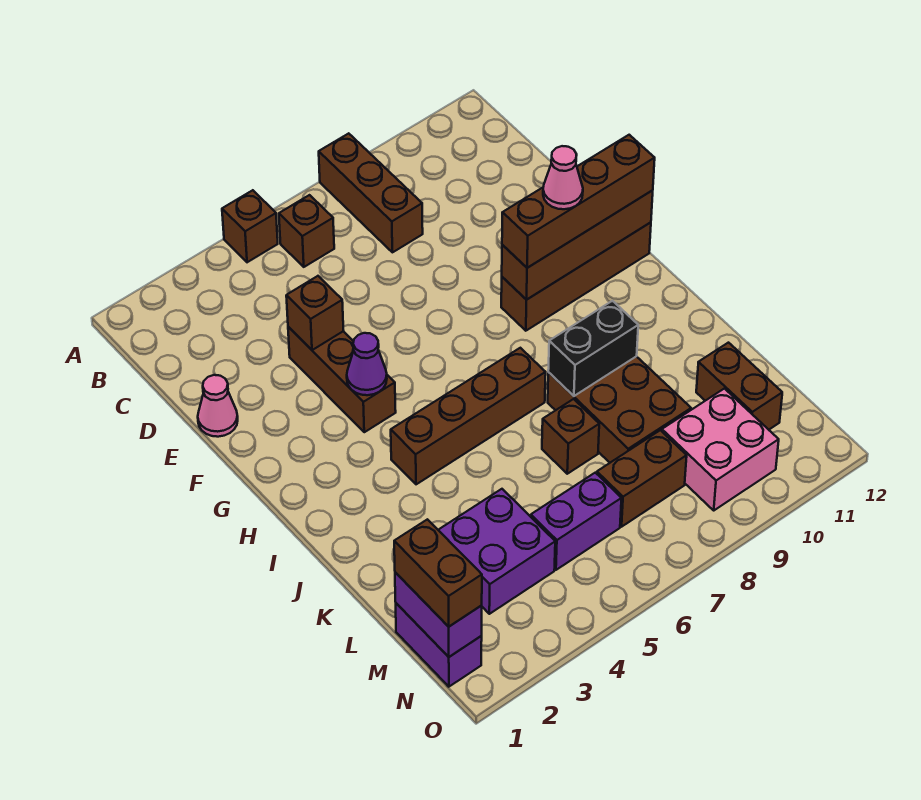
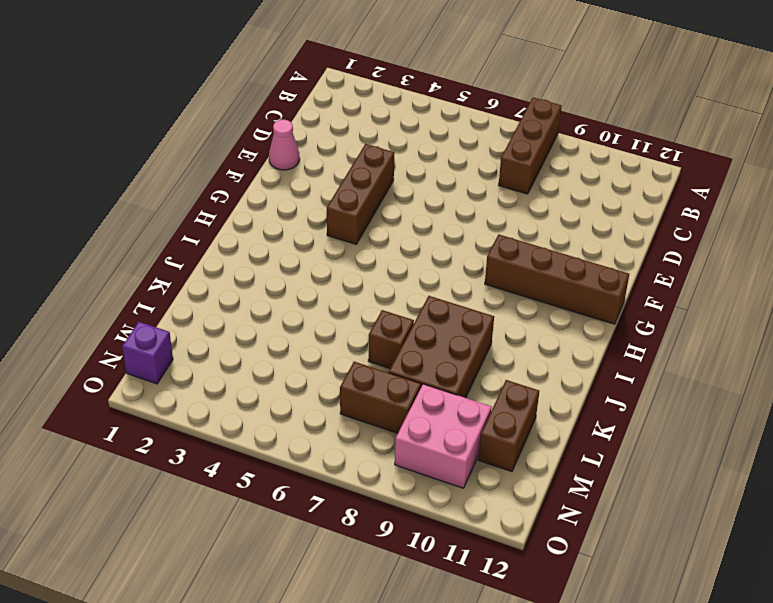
purple 1x1 brick [122,322,173,384] -> purple 1x2 brick [396,603,482,687]
none -> brown 1x1 brick [222,190,278,262]
none -> brown 1x1 brick [279,195,334,267]
none -> brown 1x4 brick [391,348,546,484]

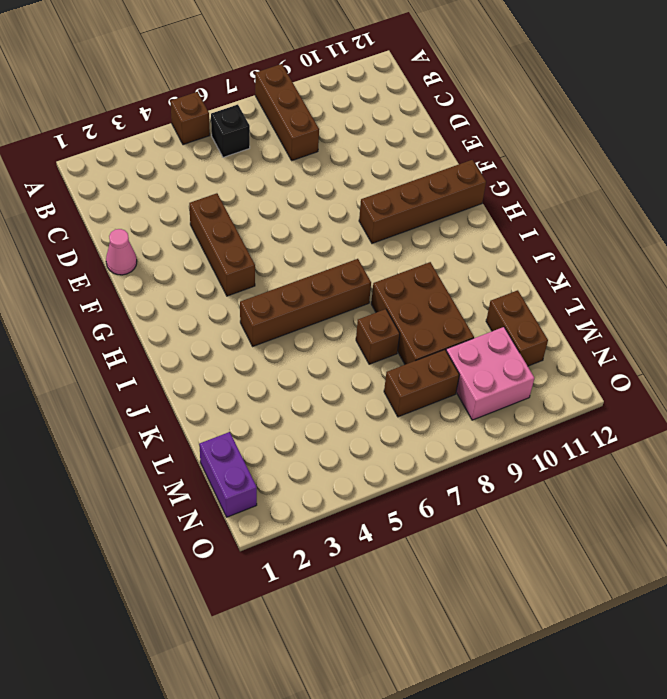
black 1x1 brick [211,105,250,157] -> brown 1x1 brick [279,195,334,267]
none -> purple 2x2 brick [439,489,555,614]
none -> purple 1x2 brick [531,473,622,570]
none -> brown 1x1 brick [286,276,344,350]

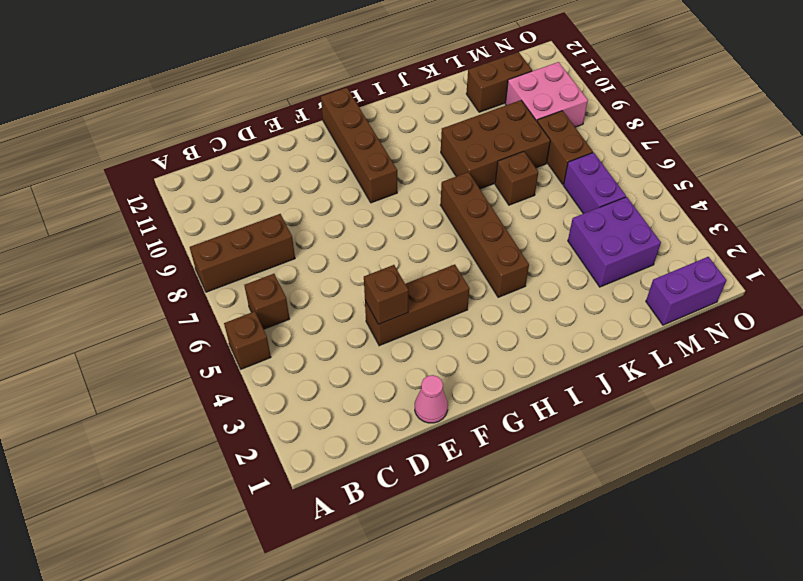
none -> purple 1x1 cone [347,333,387,395]
none -> brown 1x4 brick [502,190,653,300]
none -> black 1x2 brick [548,301,638,396]

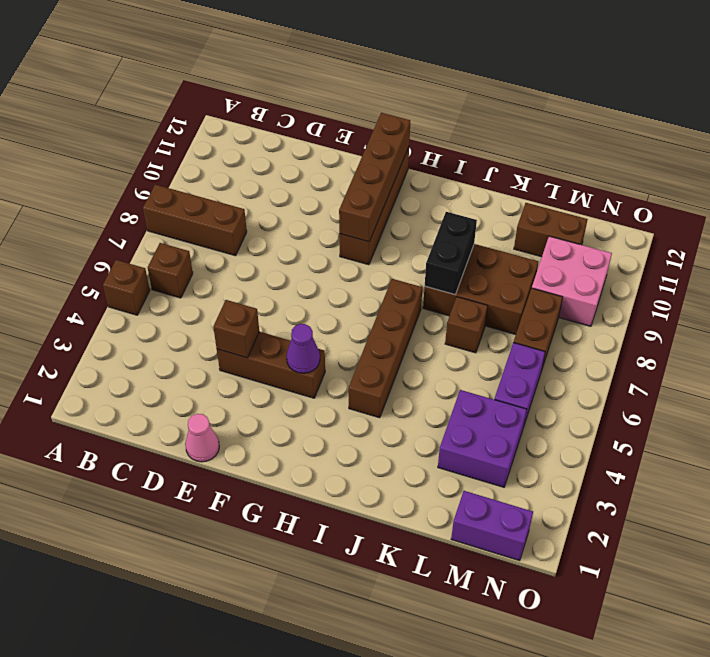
none -> purple 1x2 brick [395,572,482,657]
none -> brown 1x4 brick [502,135,655,268]
none -> brown 1x2 brick [394,519,482,627]

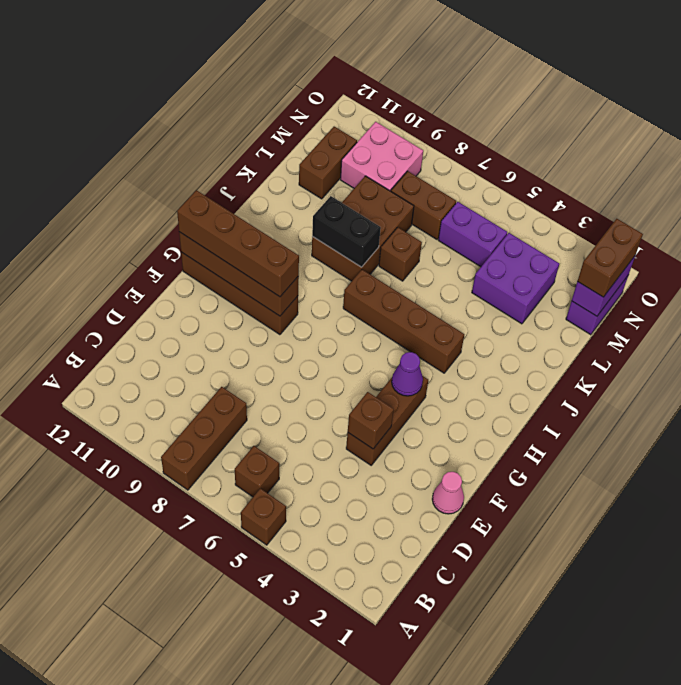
none -> pink 1x1 cone [543,146,583,209]

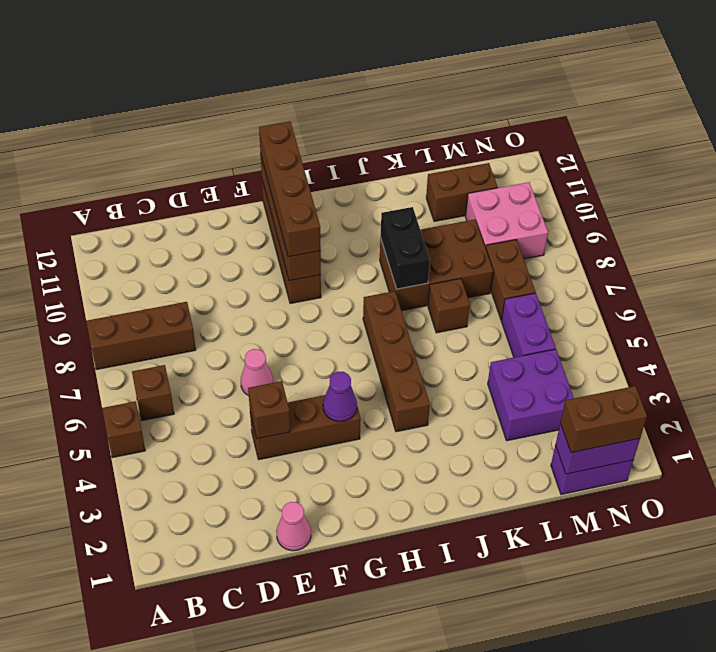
pink 1x1 cone [241,349,273,396] -> pink 1x1 cone moved to [543,146,583,209]

